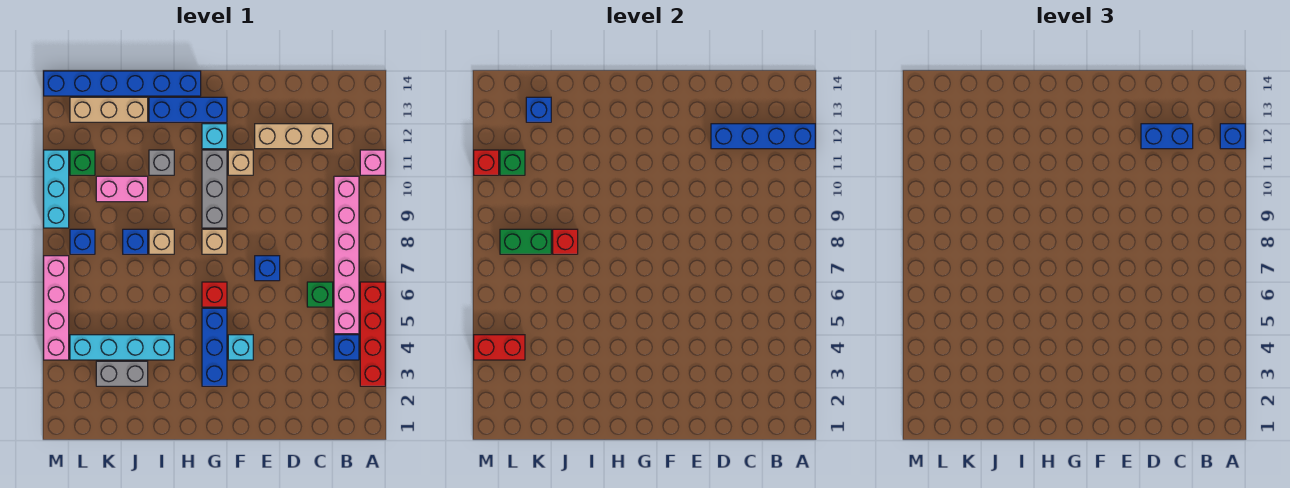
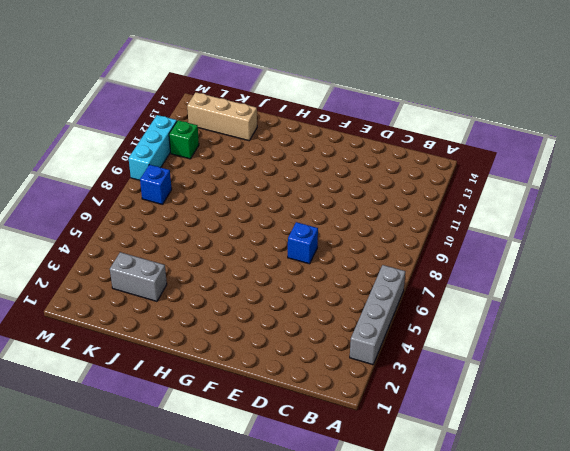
grey 1x4 brick [350,265,405,365] -> red 1x4 brick [360,282,385,386]
none -> pink 1x1 brick [360,150,385,175]
none -> blue 1x1 brick [334,335,359,360]
none -> pink 1x6 brick [334,176,359,334]
none -> green 1x1 brick [307,282,333,307]

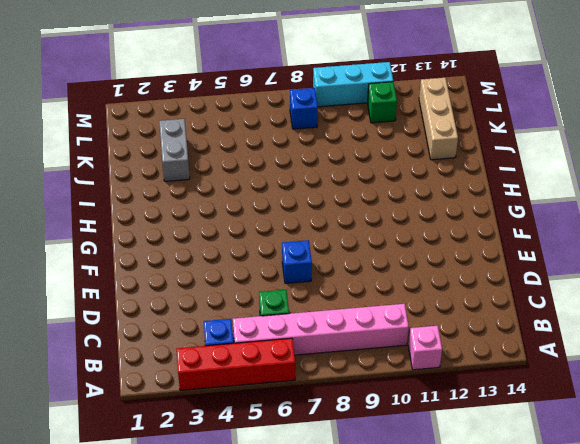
none -> tan 1x3 brick [255,124,333,149]
none -> cyan 1x1 brick [228,335,253,360]
none -> tan 1x1 brick [228,150,253,175]
none -> blue 1x3 brick [202,308,227,386]

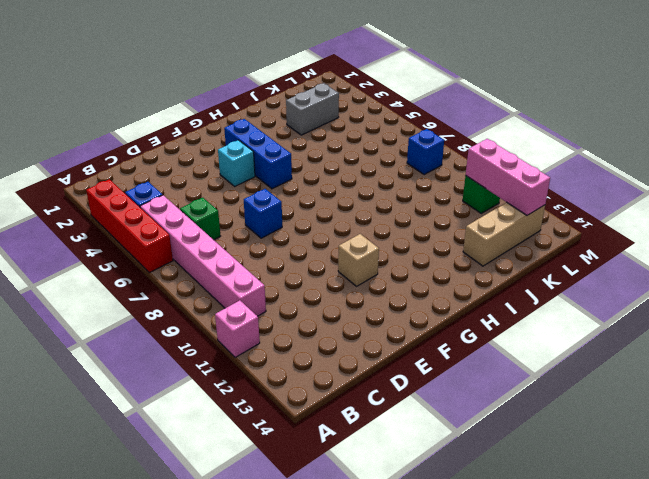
pink 1x3 brick [466,139,550,215] -> green 1x1 brick [500,150,525,175]
none -> tan 1x3 brick [255,124,333,149]
none -> red 1x1 brick [202,282,227,307]
none -> tan 1x1 brick [202,229,227,254]
none -> grey 1x3 brick [202,150,227,228]

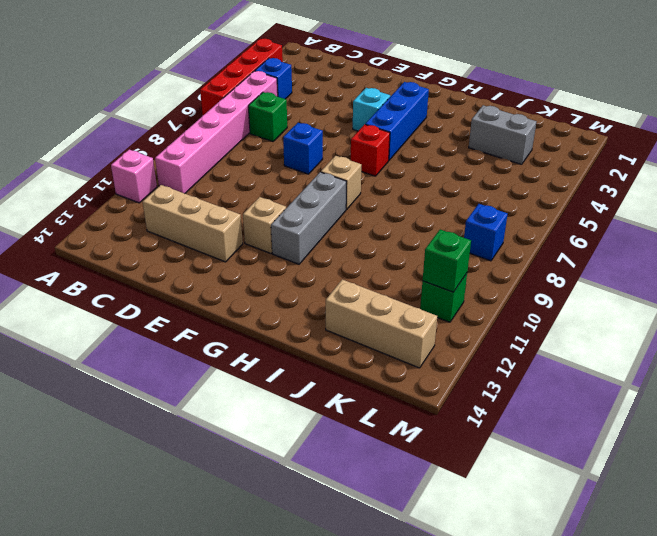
none -> cyan 1x1 brick [202,124,227,149]
none -> blue 1x3 brick [149,97,227,122]
none -> blue 1x6 brick [44,71,201,96]
none -> cyan 1x4 brick [70,335,174,360]

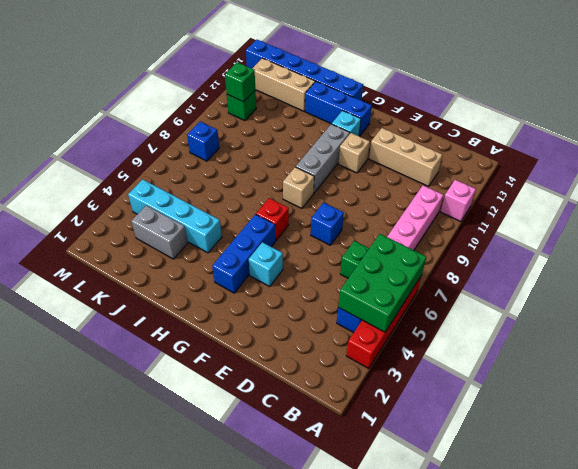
green 2x3 brick [338,234,426,332] -> none
none -> tan 1x1 brick [149,229,174,254]
none -> grey 1x1 brick [149,150,174,175]
none -> blue 1x1 brick [123,229,148,254]
none -> pink 1x2 brick [96,176,148,202]

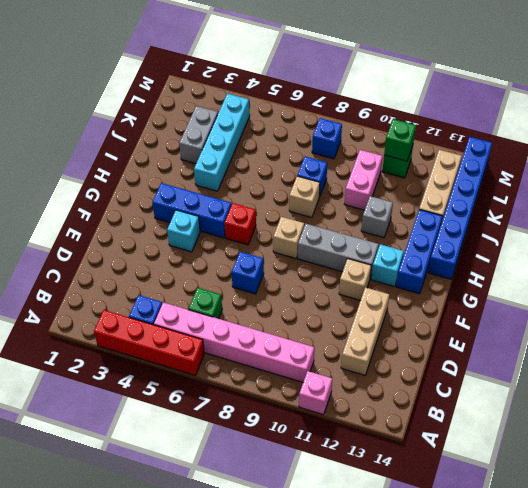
none -> pink 1x4 brick [44,256,69,360]
none -> cyan 1x3 brick [44,150,69,228]
none -> blue 1x4 brick [711,124,815,149]
none -> red 1x1 brick [553,229,578,254]

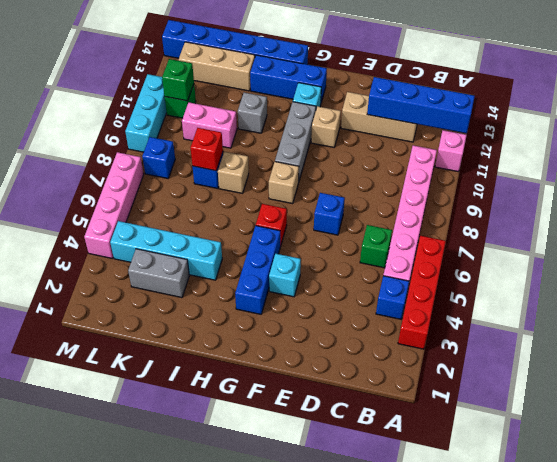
none -> green 1x2 brick [500,229,551,254]
none -> blue 1x1 brick [526,97,551,122]
none -> red 1x2 brick [474,335,525,360]
none -> red 1x1 brick [474,150,499,175]

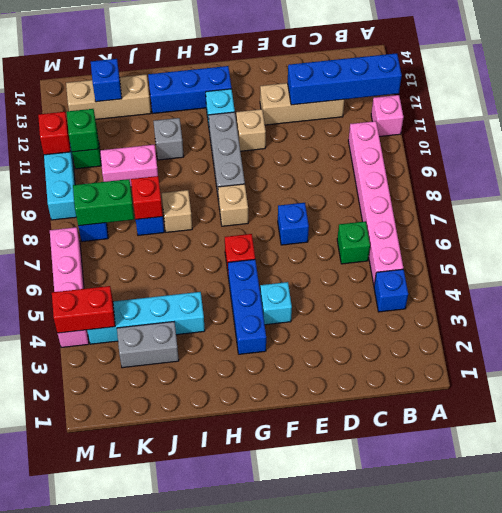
none -> red 1x4 brick [360,282,385,386]
none -> blue 1x6 brick [44,71,201,96]
none -> blue 1x1 brick [1220,124,1245,149]
none -> blue 1x2 brick [1141,124,1193,149]

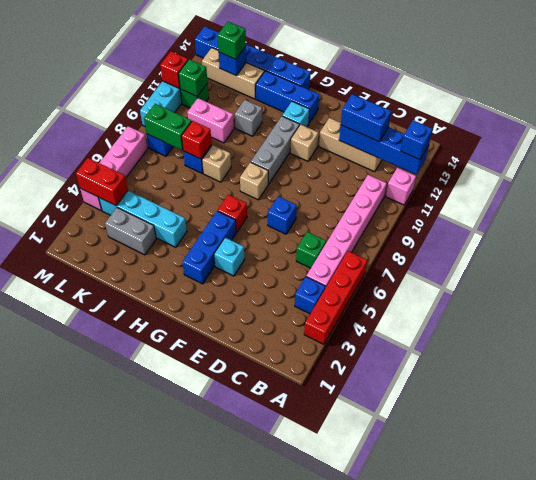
green 1x1 brick [217,22,246,59] -> none

